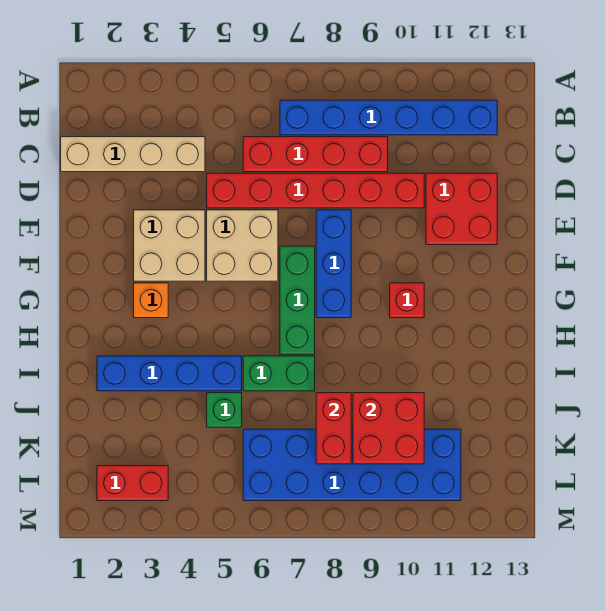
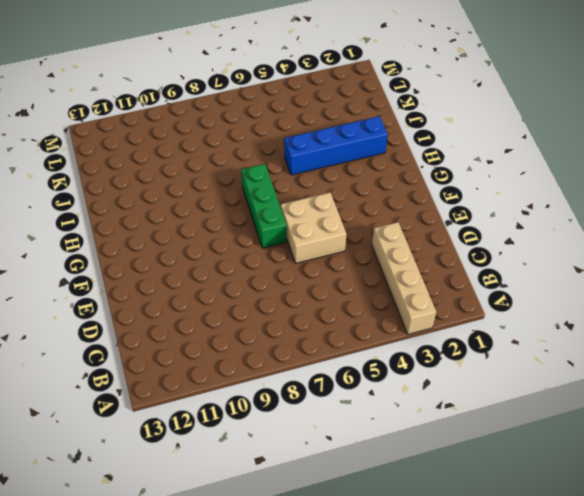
tan 1x4 brick [372,222,436,334] -> tan 1x4 brick turned to [61,137,205,172]
none -> blue 1x6 brick [280,100,497,135]
none -> red 1x4 brick [243,137,388,172]
none -> red 1x6 brick [207,173,424,208]

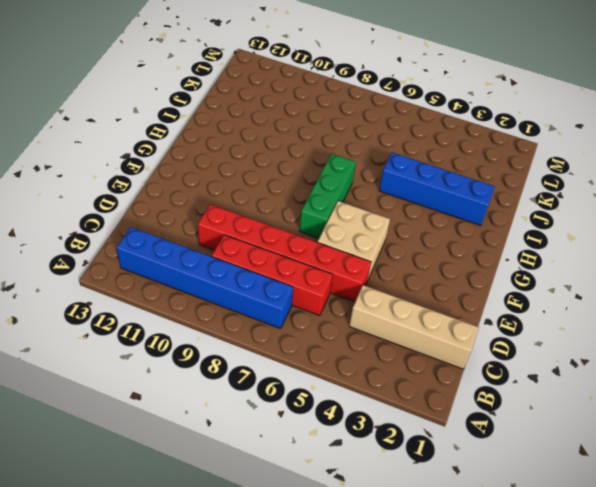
none -> red 2x2 brick [426,173,497,245]
none -> tan 2x2 brick [134,210,205,281]
none -> blue 1x3 brick [316,210,351,318]

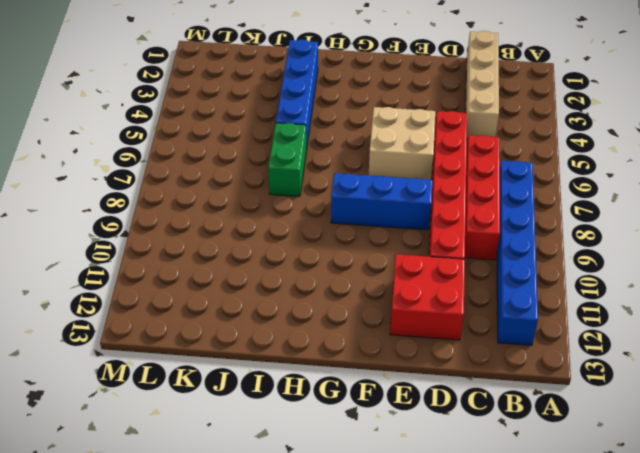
none -> tan 2x2 brick [134,210,205,281]
none -> green 1x3 brick [280,246,315,354]
none -> orange 1x1 brick [134,283,168,318]

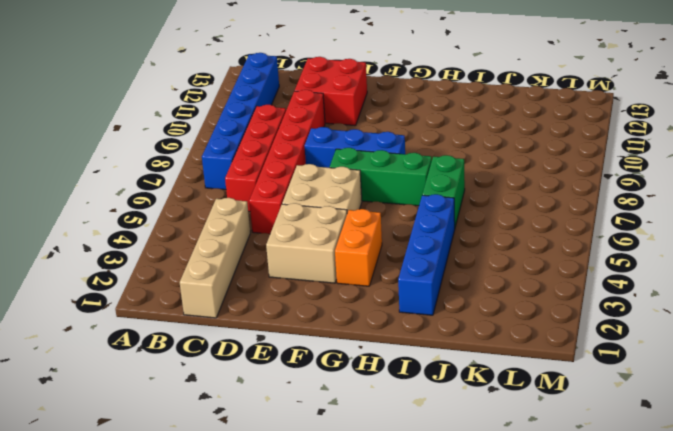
orange 1x2 brick [335,209,382,286] -> orange 1x1 brick [134,283,168,318]
none -> red 1x1 brick [390,283,424,318]
none -> green 1x1 brick [207,393,242,427]
none -> blue 2x6 brick [243,429,461,501]

